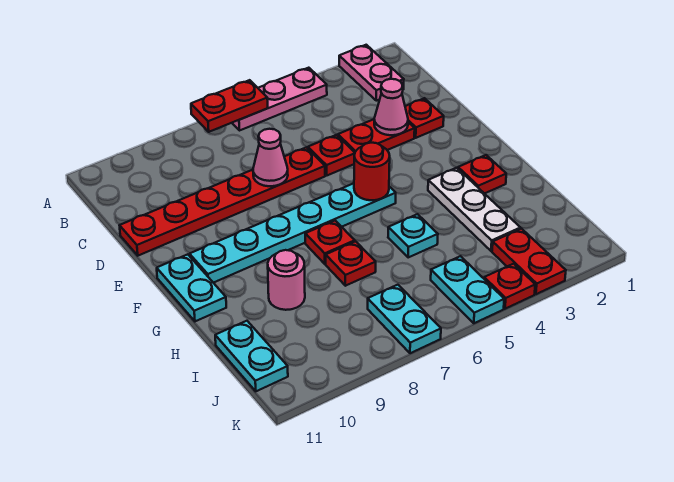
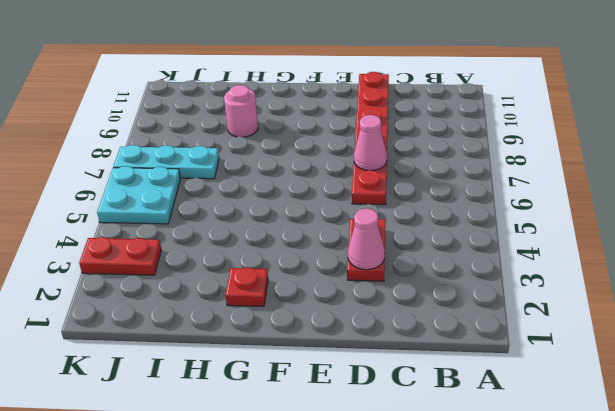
cyan 1x3 plate [113,145,219,179] -> cyan 1x2 plate [368,285,441,353]
cyan 2x2 plate [97,166,180,224] -> cyan 1x2 plate [431,256,504,323]
none -> pink 1x2 plate [339,45,404,101]
none -> pink 1x3 plate [232,68,327,131]
none -> red 1x1 plate [405,98,444,138]

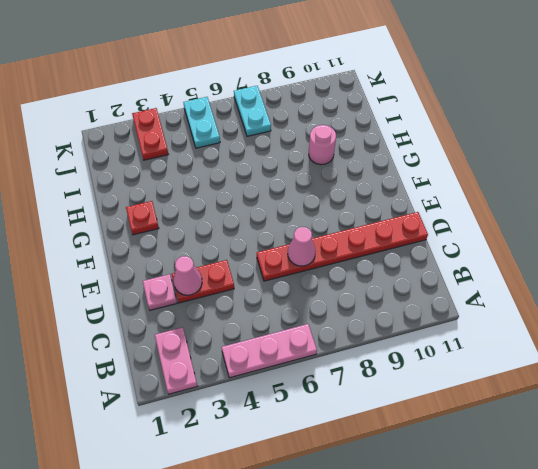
pink 1x1 plate [143,274,177,310] -> red 1x1 plate [405,98,444,138]
none -> red 1x1 plate [308,135,355,175]
none -> cyan 1x6 plate [189,183,396,283]
none -> cyan 1x2 plate [157,254,226,321]

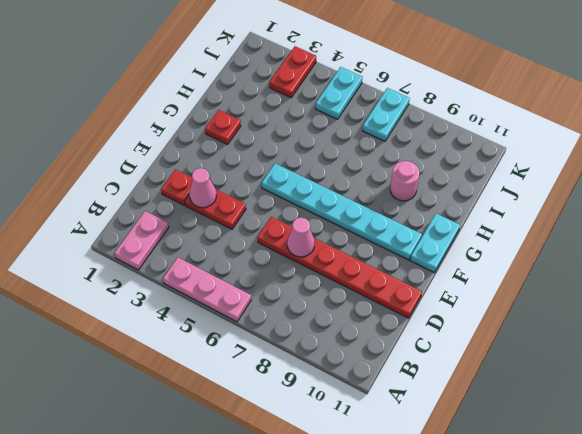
none -> red 1x1 plate [308,135,355,175]
none -> white 1x3 plate [428,168,520,251]
none -> red 1x1 plate [305,221,355,264]

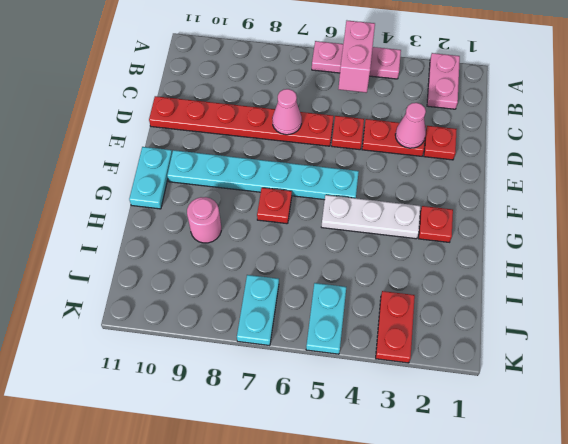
pink 1x2 brick [339,21,375,93] -> none
white 1x3 plate [321,195,420,239] -> white 1x3 plate turned to [428,168,520,251]
none -> cyan 1x1 plate [388,214,438,258]
none -> red 1x1 plate [326,241,376,286]
none -> cyan 1x2 plate [215,321,288,391]

